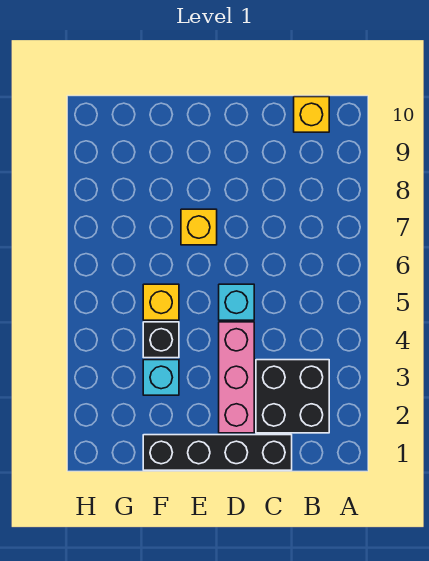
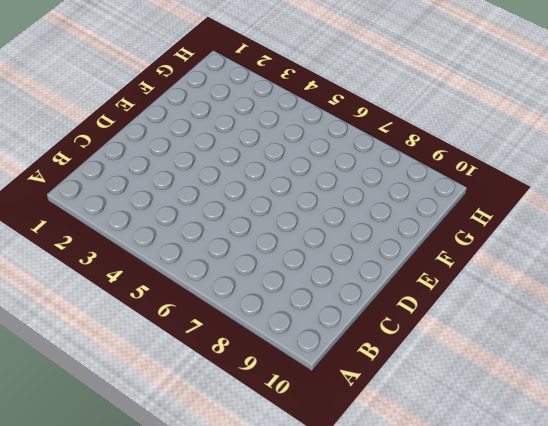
none -> black 2x2 brick [256,360,329,433]
none -> yellow 1x1 brick [294,97,329,132]

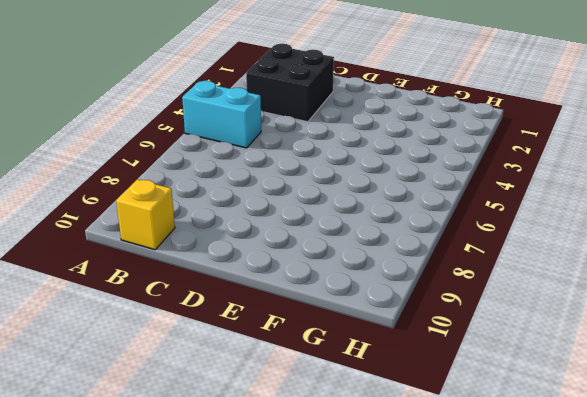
cyan 1x2 brick [182,81,261,148] -> none
none -> black 1x4 brick [143,435,292,470]
none -> pink 1x3 brick [219,322,254,433]

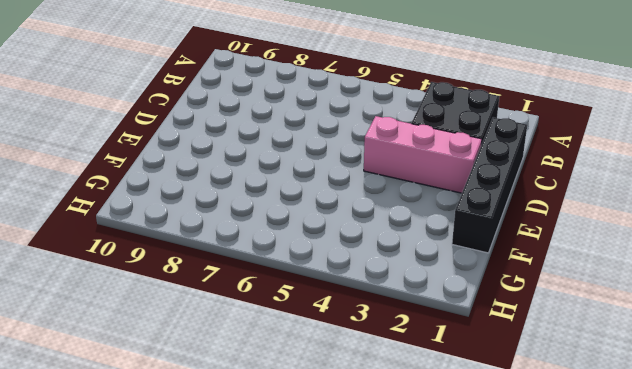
none -> yellow 1x1 brick [294,97,329,132]
none -> cyan 1x1 brick [219,284,254,320]

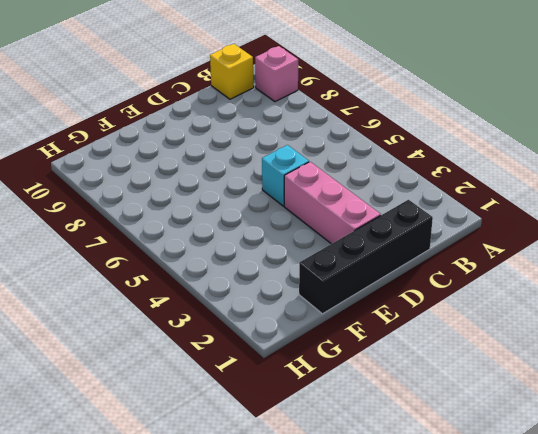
pink 1x1 brick [255,46,298,102] -> none
none -> black 2x2 brick [256,360,329,433]
none -> yellow 1x1 brick [181,209,217,245]

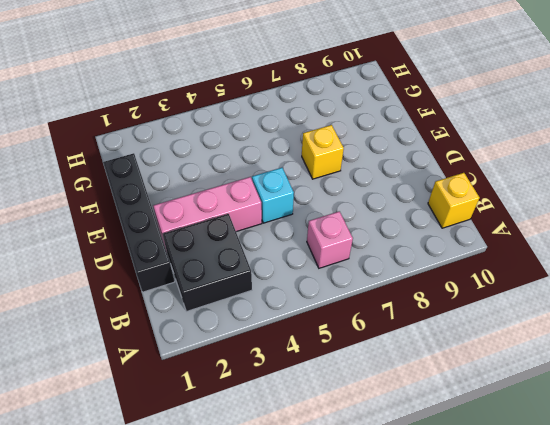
pink 1x1 brick [307,211,353,268] -> none
none -> cyan 1x1 brick [143,360,179,395]
none -> black 1x1 brick [143,322,179,358]

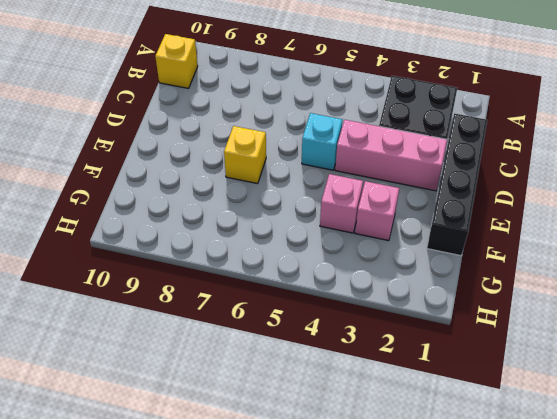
pink 1x1 brick [355,181,399,241] -> cyan 1x1 brick [143,360,179,395]
pink 1x1 brick [320,174,363,233] -> black 1x1 brick [143,322,179,358]
none -> yellow 1x1 brick [143,284,179,320]

